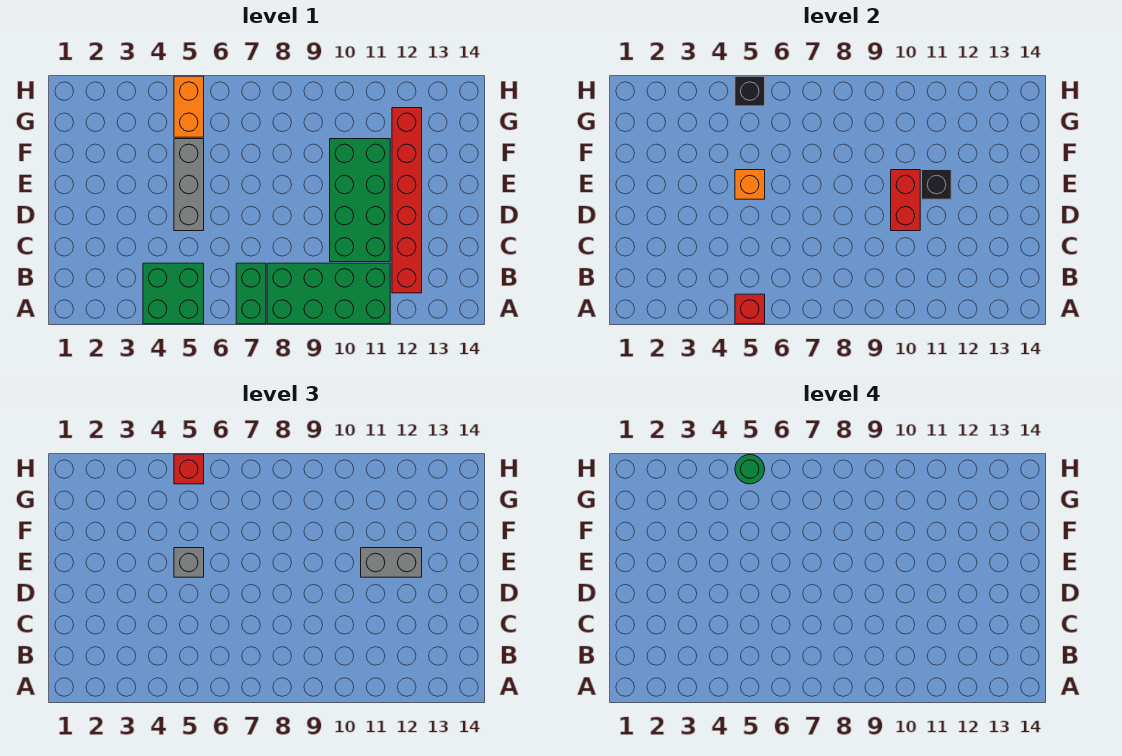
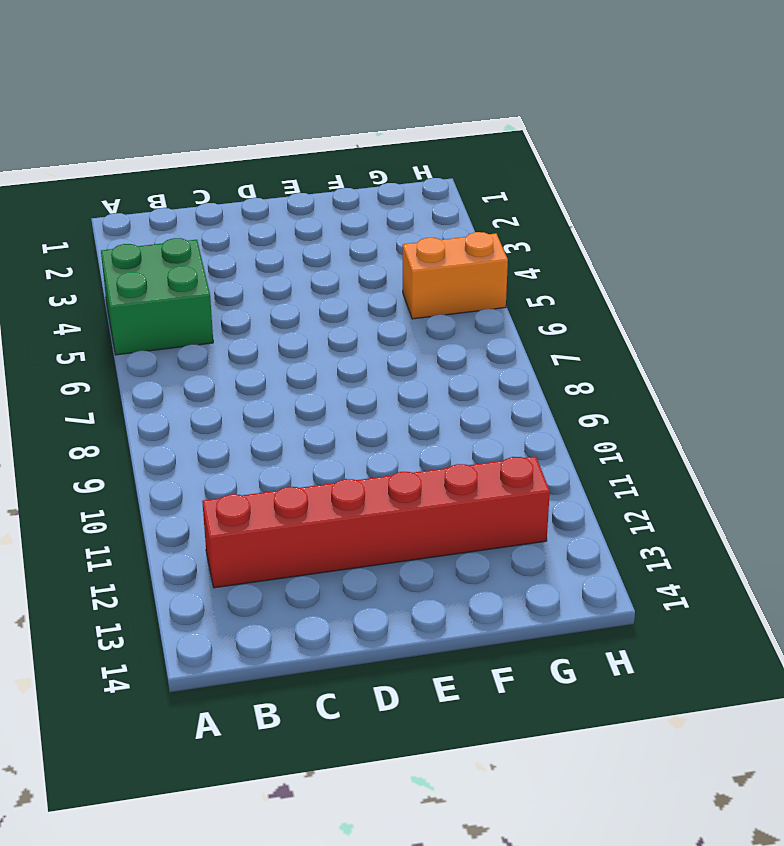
none -> green 1x2 brick [236,263,266,324]
none -> green 2x4 brick [267,263,390,324]
none -> green 2x4 brick [330,139,390,262]

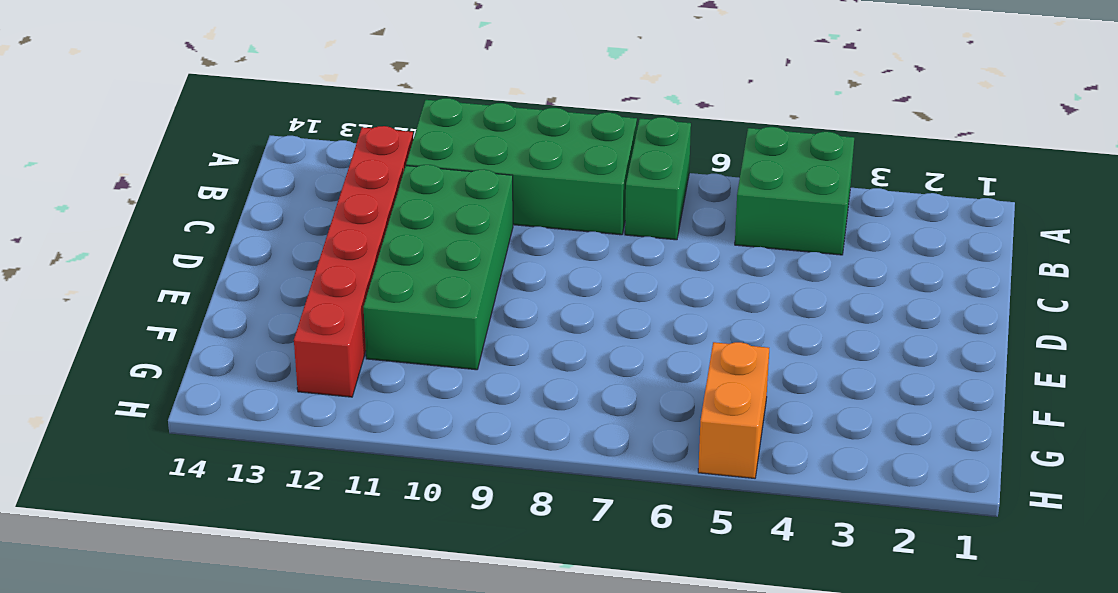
none -> grey 1x3 brick [174,139,204,231]
none -> red 1x1 brick [735,294,765,324]
none -> red 1x2 brick [891,170,920,231]

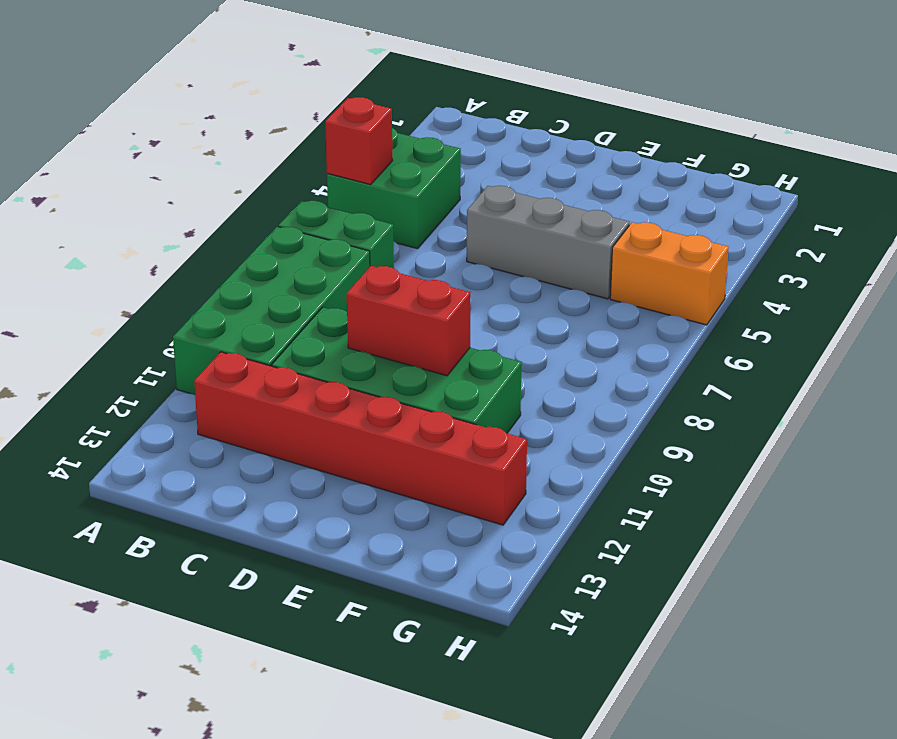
none -> orange 1x1 brick [735,170,765,199]
none -> black 1x1 brick [922,170,951,199]
none -> black 1x1 brick [735,76,765,106]

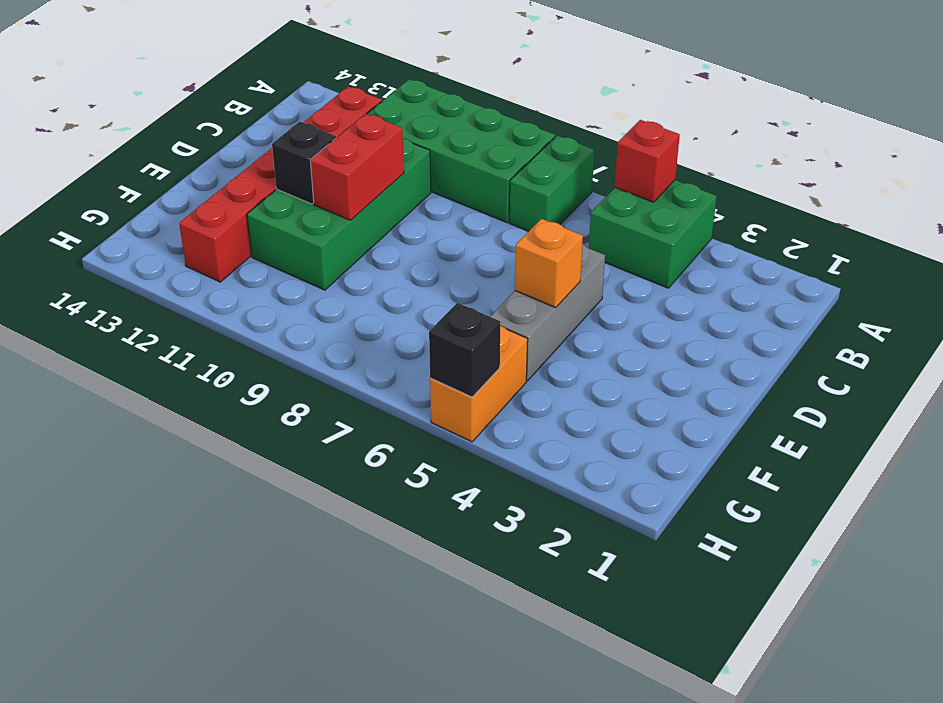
none -> grey 1x1 brick [174,548,204,577]
none -> grey 1x2 brick [361,548,422,577]
none -> red 1x1 brick [174,454,204,484]

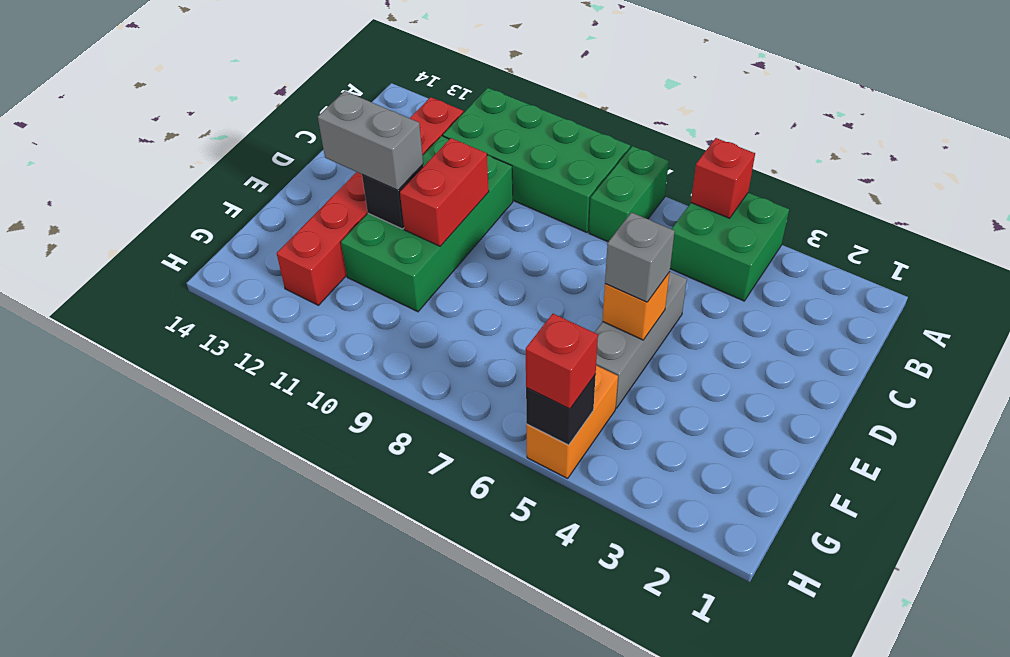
none -> green 1x1 round brick [735,454,765,484]

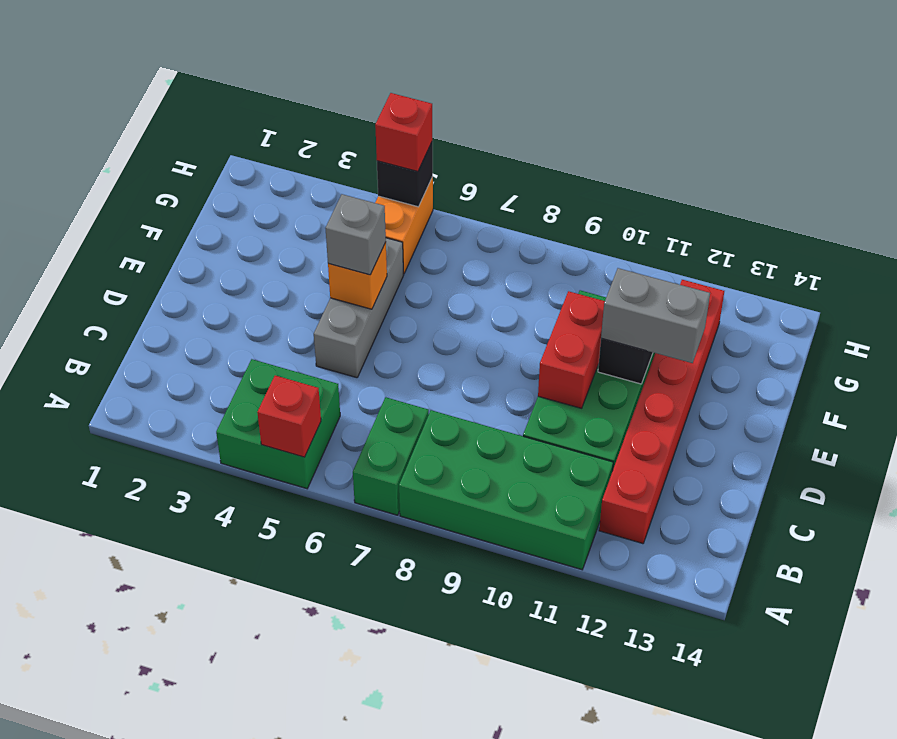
none -> green 1x1 round brick [735,454,765,484]

